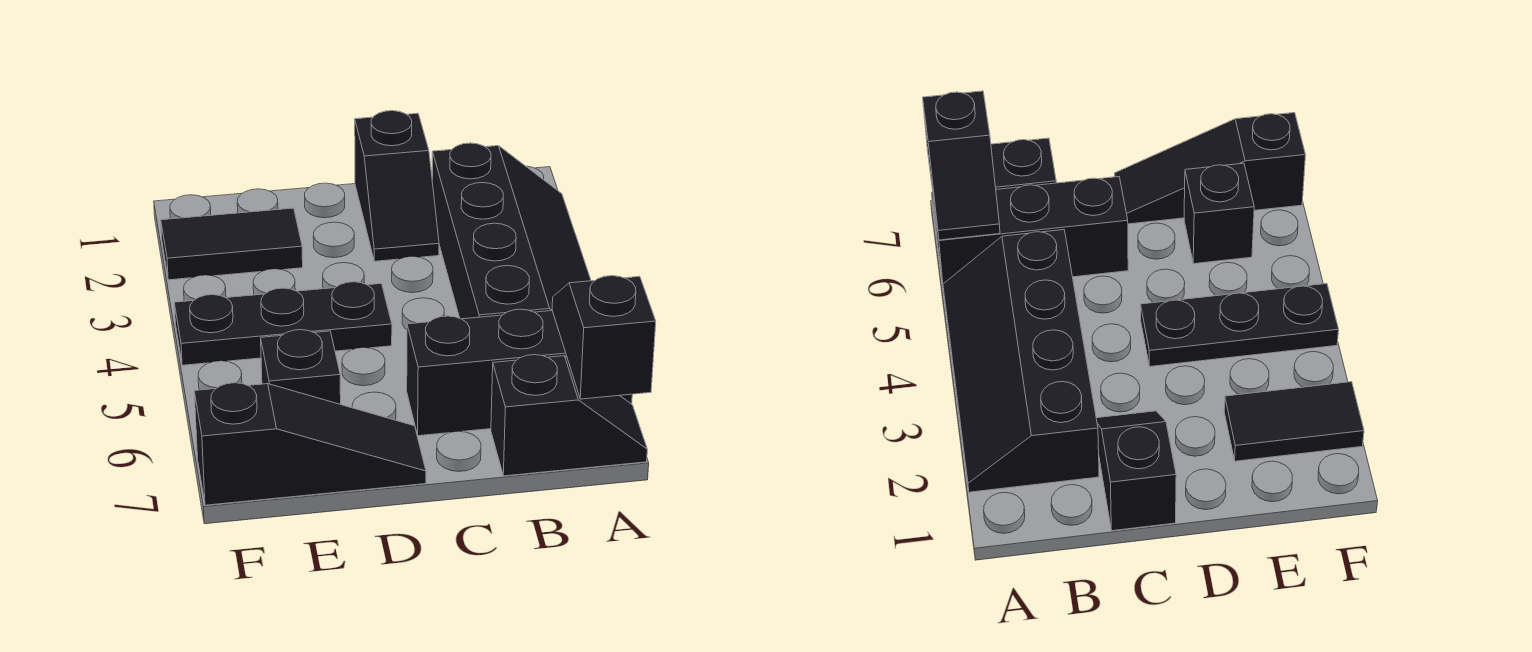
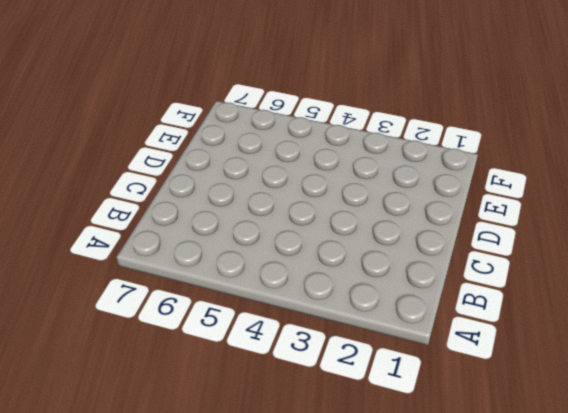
none -> black 2x4 slope [432,143,591,319]
none -> black 1x3 brick [407,309,632,436]

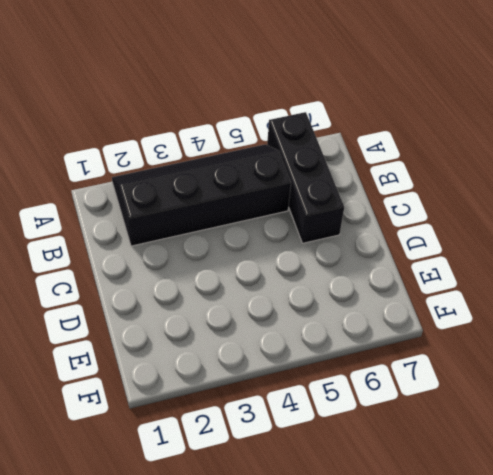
none -> black 1x2 slope [491,355,647,476]
none -> black 1x2 slope [355,111,439,261]

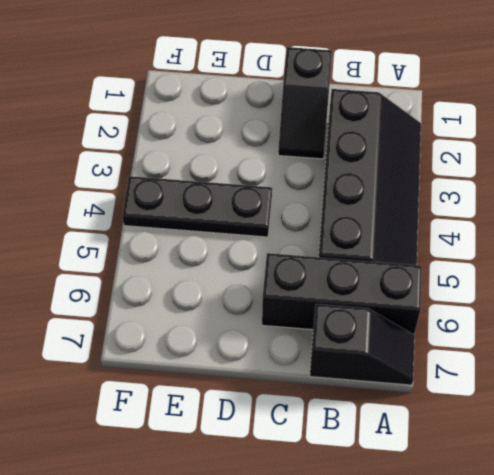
none -> black 1x3 slope [194,383,426,505]
none -> black 1x2 tile [161,208,303,280]

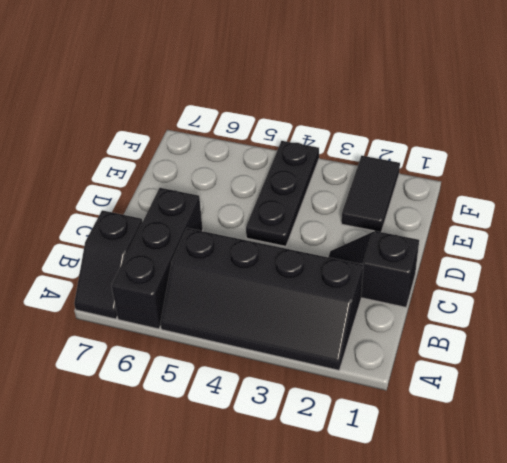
none -> black 1x3 slope [194,383,426,505]
none -> black 1x1 brick [261,330,341,404]

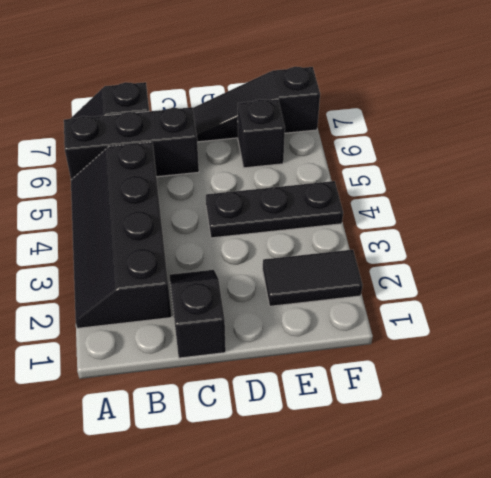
none -> black 1x2 slope [552,276,656,399]

